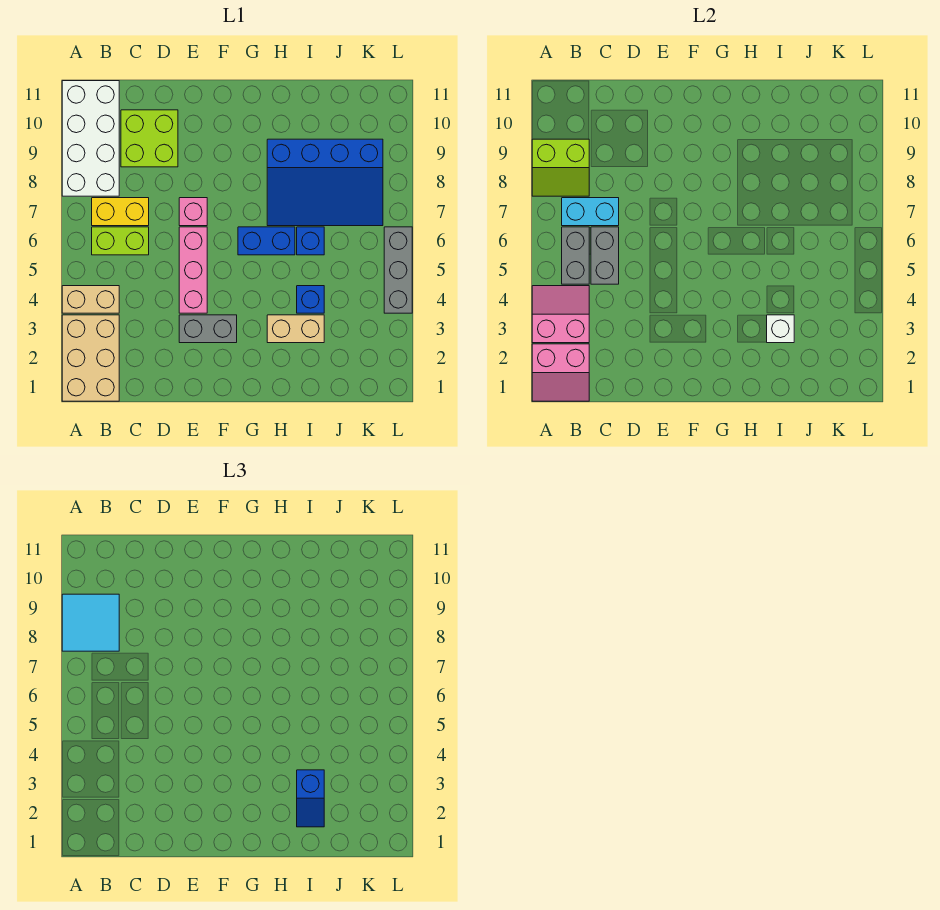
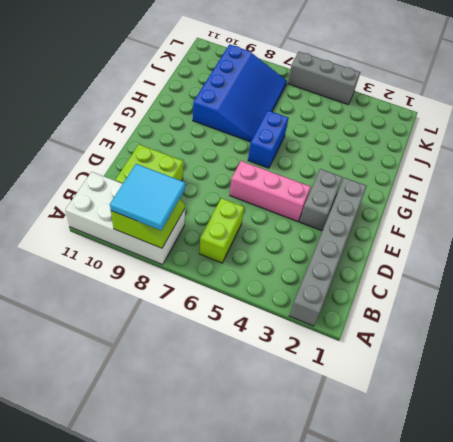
grey 1x6 brick [289,178,367,326] -> tan 2x3 brick [62,315,119,401]
none -> tan 1x2 brick [62,286,119,313]
none -> yellow 1x2 brick [92,198,149,226]
none -> pink 1x1 brick [179,198,207,226]

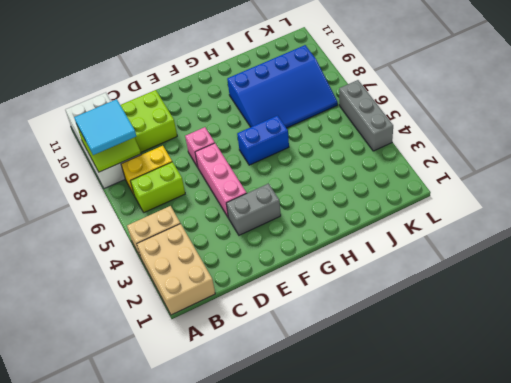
none -> tan 1x2 brick [267,315,324,343]
none -> blue 1x1 brick [297,286,324,313]
none -> blue 1x1 brick [297,227,324,255]

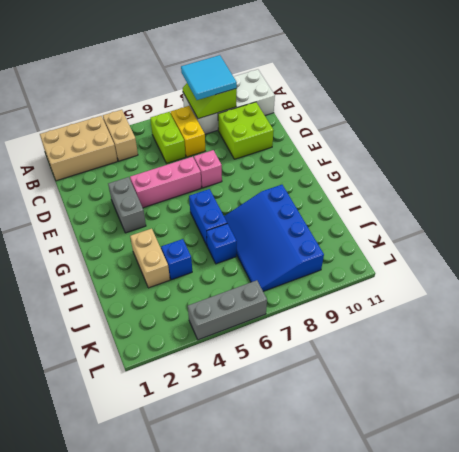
none -> pink 2x2 slope [532,344,589,401]
none -> pink 2x2 slope [532,286,589,343]
none -> grey 1x2 brick [562,227,589,284]

